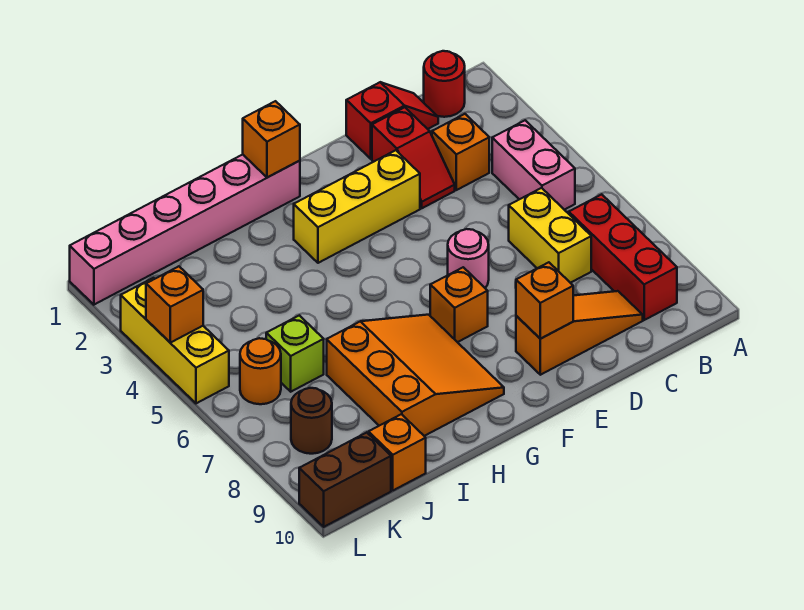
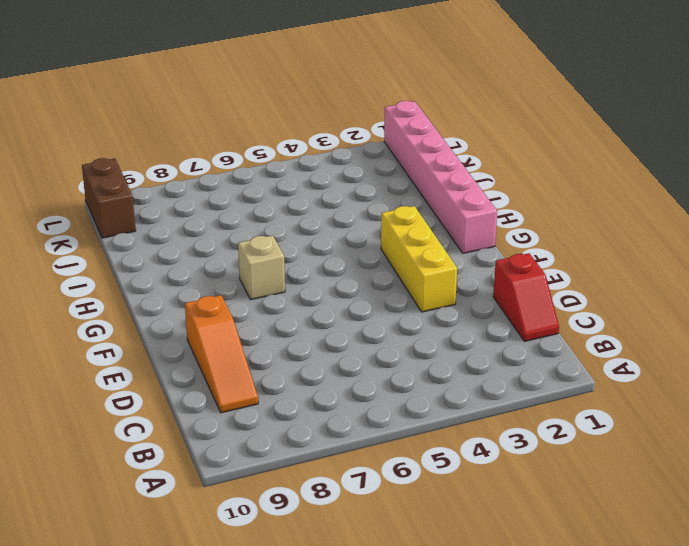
tan 1x1 brick [238,236,285,300] -> orange 3x3 slope [327,315,504,436]
none -> red 1x1 round brick [424,51,465,117]
none -> pink 1x2 brick [492,120,575,210]
none -> red 1x3 brick [569,194,677,320]

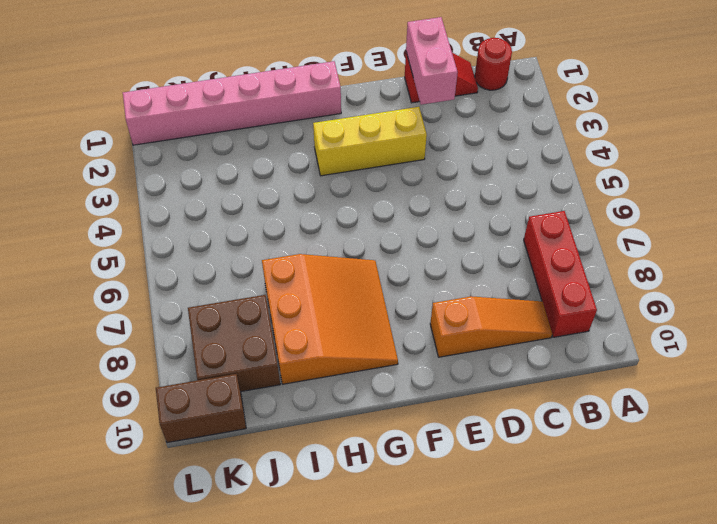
pink 1x2 brick [406,17,458,105] -> pink 1x2 brick moved to [492,120,575,210]
brown 2x2 brick [188,295,280,391] -> brown 1x1 round brick [291,388,332,454]
none -> orange 1x1 brick [432,114,489,190]
none -> yellow 1x2 brick [509,188,591,283]
none -> red 1x2 slope [372,107,455,208]

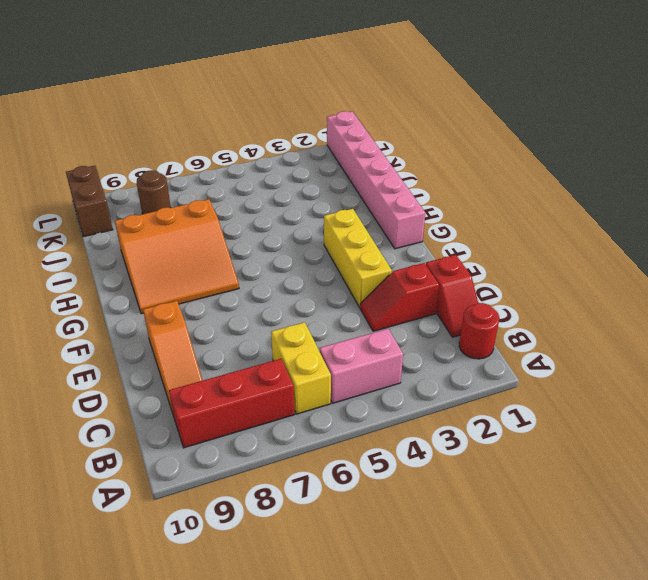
yellow 1x2 brick [271,322,331,414] -> yellow 1x2 brick turned to [509,188,591,283]
none -> orange 1x1 brick [432,114,489,190]
none -> pink 1x1 round brick [448,229,489,288]
none -> orange 1x1 brick [430,267,488,342]

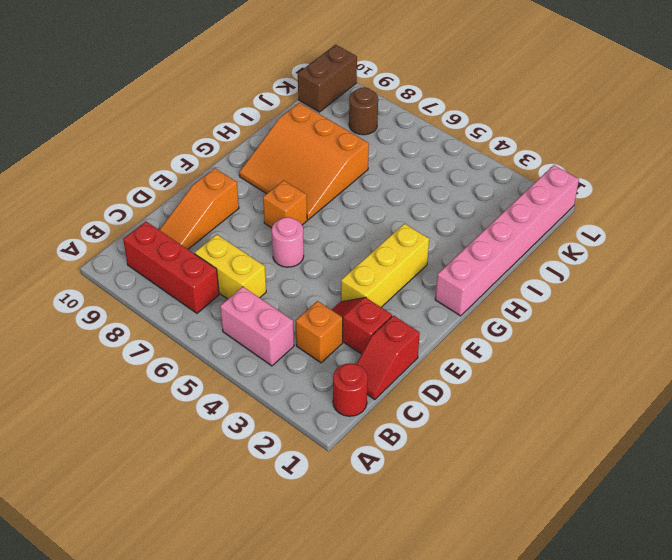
none -> lime 1x1 brick [266,315,324,392]
none -> orange 1x1 brick [369,414,426,490]
none -> orange 1x1 round brick [240,338,281,404]

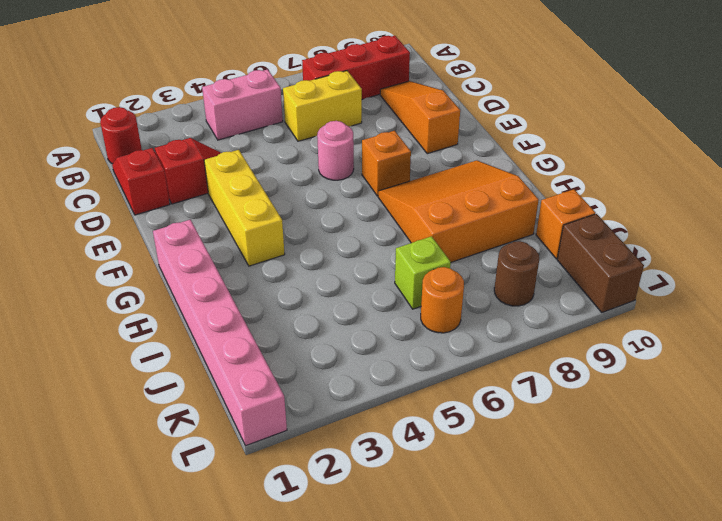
none -> orange 1x1 brick [432,114,489,190]
none -> yellow 1x3 brick [121,278,229,403]
none -> orange 1x1 brick [516,262,573,339]

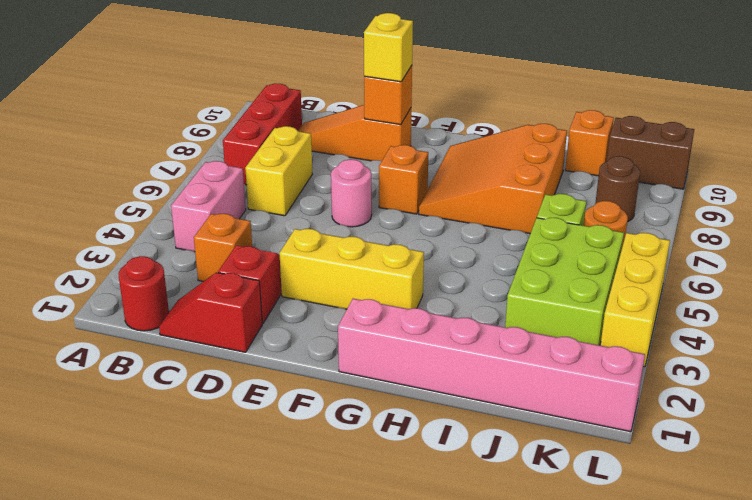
yellow 1x1 brick [364,13,413,82] -> none
lime 2x3 brick [505,218,624,345] -> none
none -> orange 1x1 brick [243,101,300,177]
none -> orange 1x1 brick [146,266,203,343]

